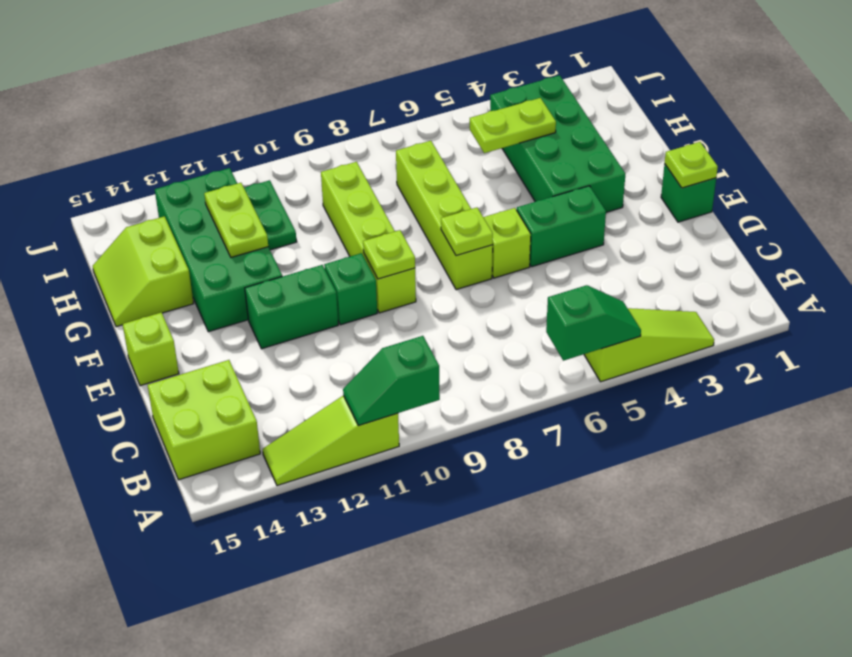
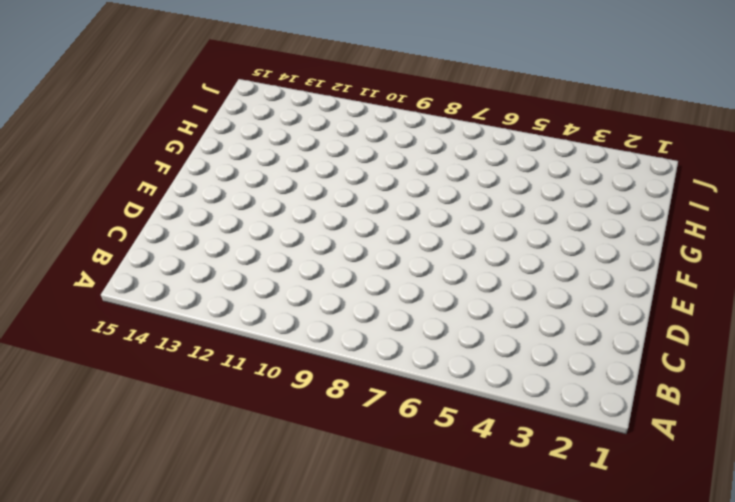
none -> lime 1x3 slope [584,308,714,382]
none -> lime 1x3 slope [263,396,399,486]
none -> lime 2x2 brick [148,360,260,480]

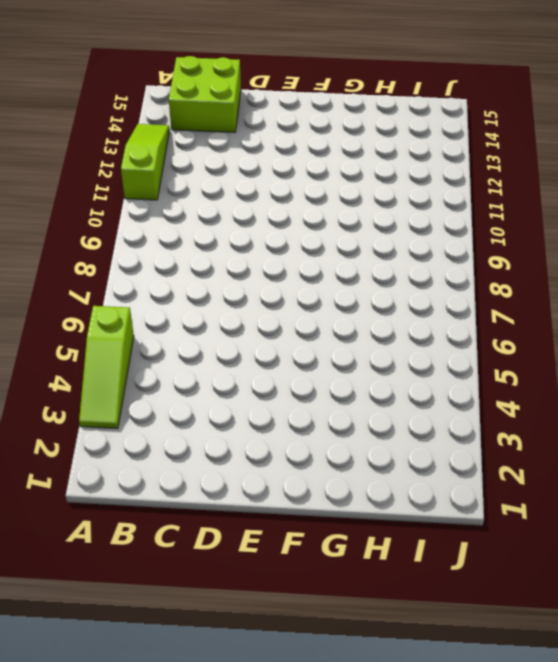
none -> green 1x1 brick [661,164,716,222]
none -> green 1x2 brick [517,186,606,267]
none -> lime 1x1 brick [483,208,531,278]

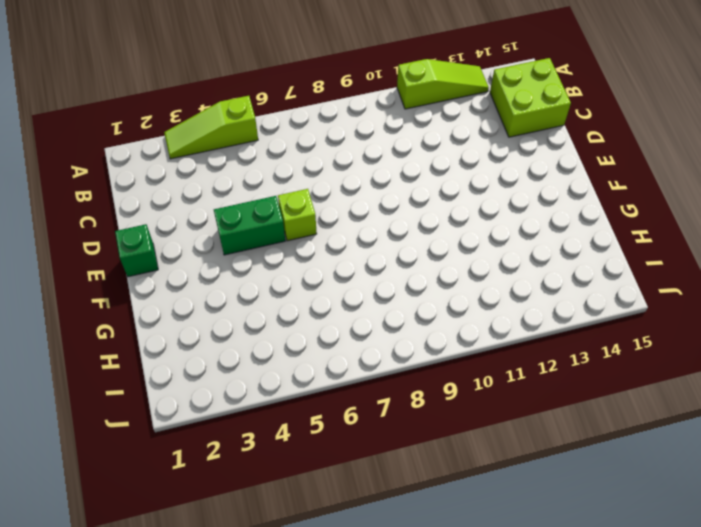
none -> lime 1x4 brick [396,141,493,290]
none -> lime 1x4 brick [321,162,416,313]
none -> green 1x1 brick [324,253,377,325]

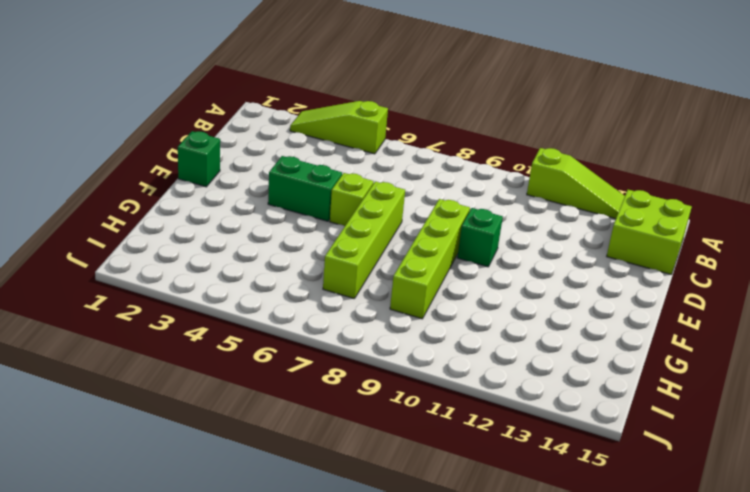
none -> green 1x2 brick [245,265,338,349]
none -> lime 1x1 brick [123,312,179,386]
none -> green 2x4 brick [490,75,625,212]

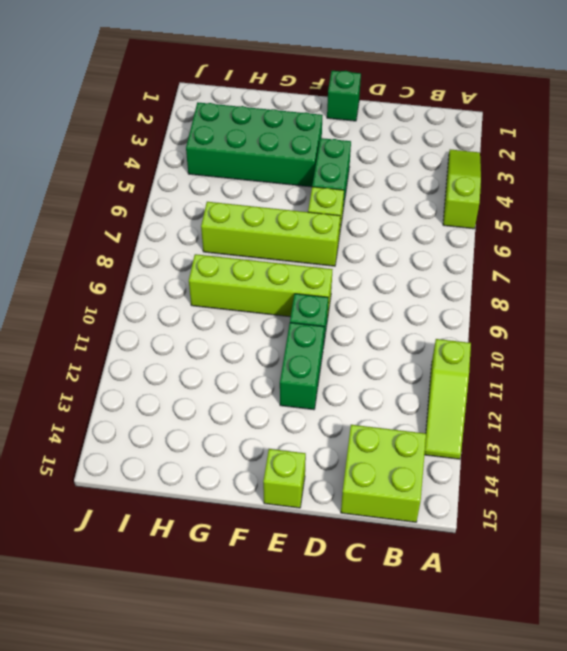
none -> green 2x4 brick [155,168,282,332]
none -> lime 2x2 slope [93,216,194,327]
none -> green 1x2 plate [244,180,297,250]

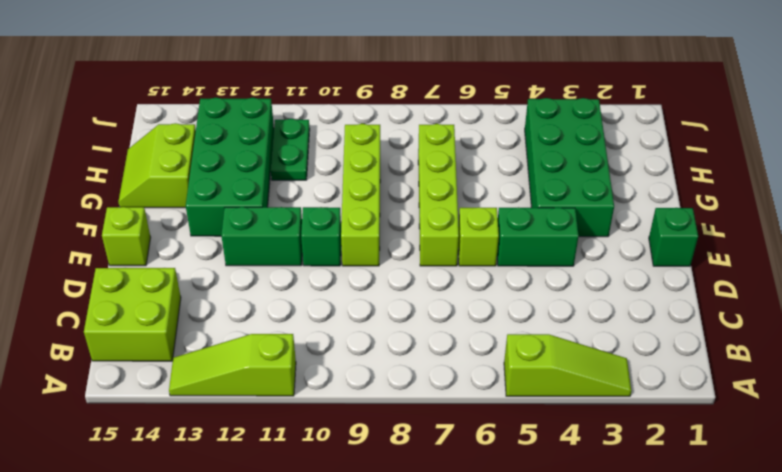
none -> green 1x2 slope [546,285,641,361]
none -> green 1x2 slope [343,336,440,426]
none -> lime 1x1 plate [665,142,718,188]

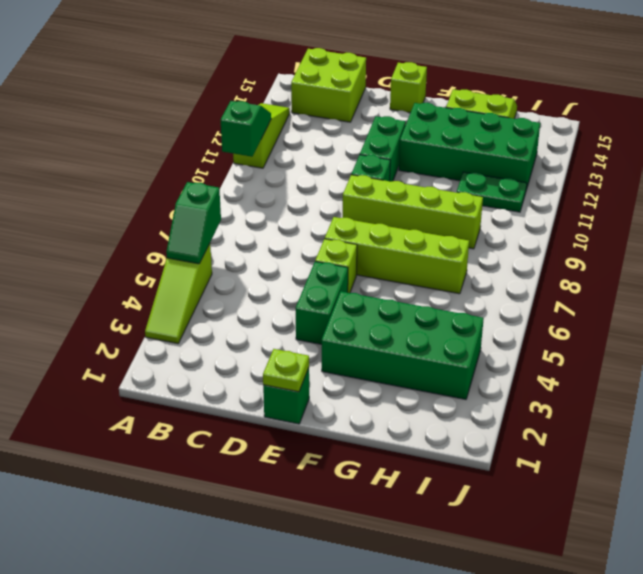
none -> lime 1x1 plate [441,208,493,256]
none -> lime 1x1 plate [363,230,415,279]
none -> lime 1x2 plate [204,183,268,257]

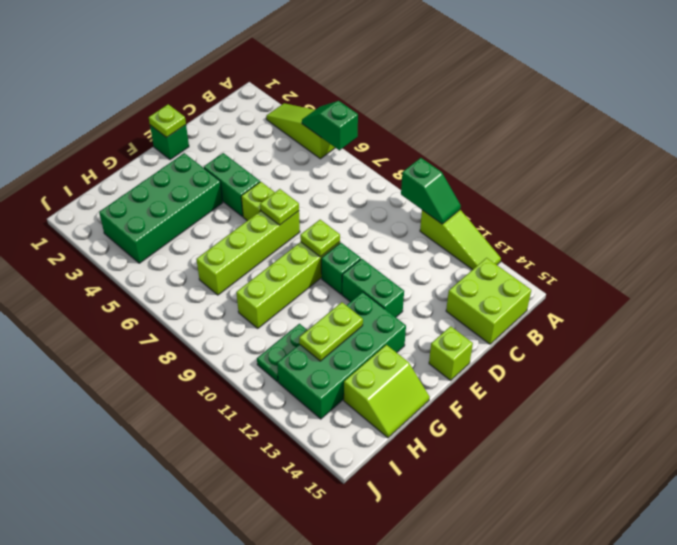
none -> lime 1x2 plate [470,98,556,153]

